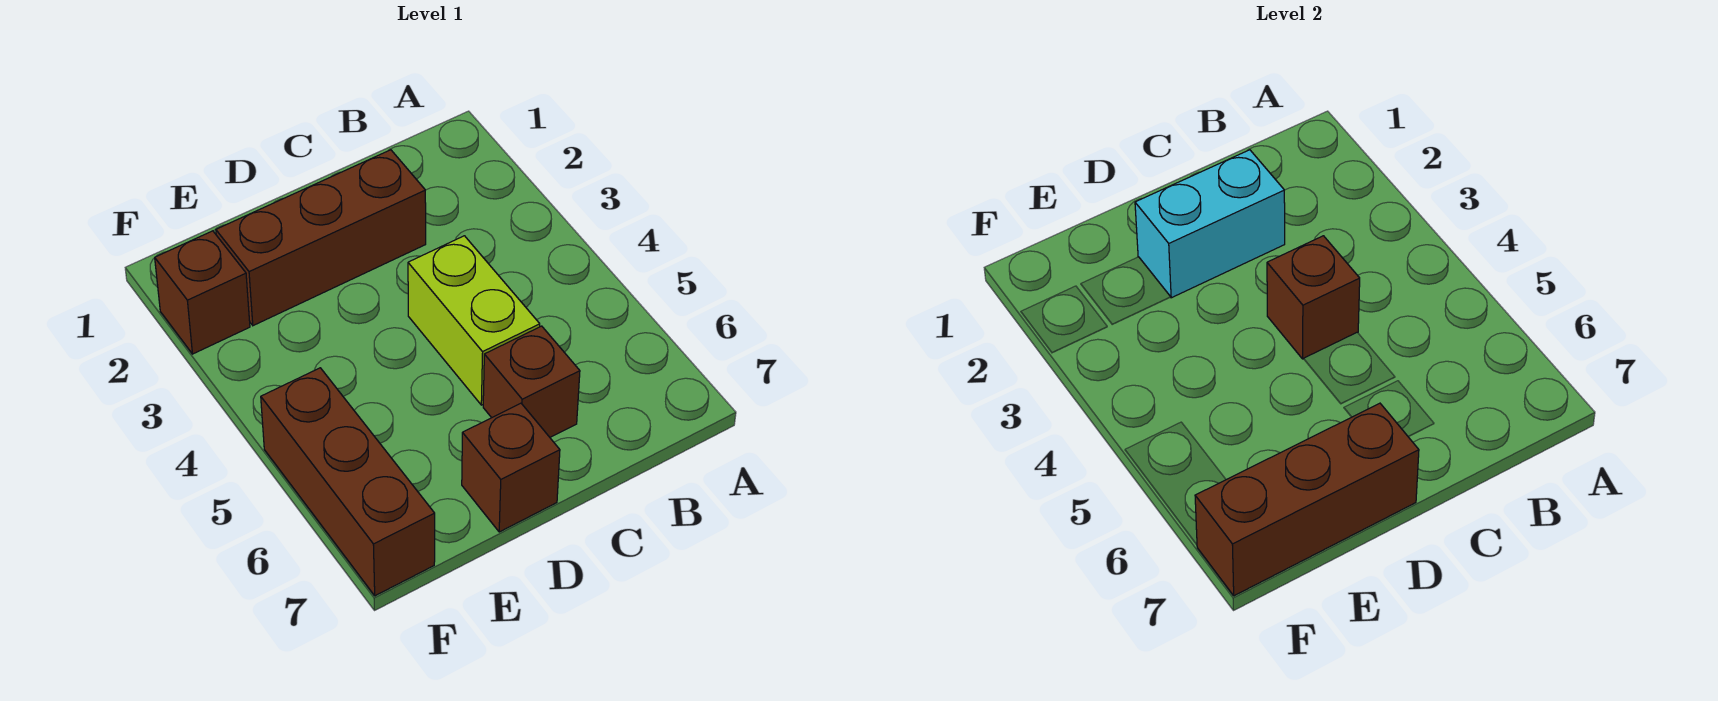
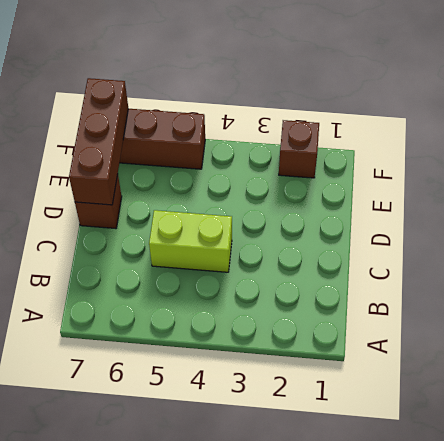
none -> brown 1x3 brick [216,150,426,326]
none -> brown 1x1 brick [483,326,580,437]

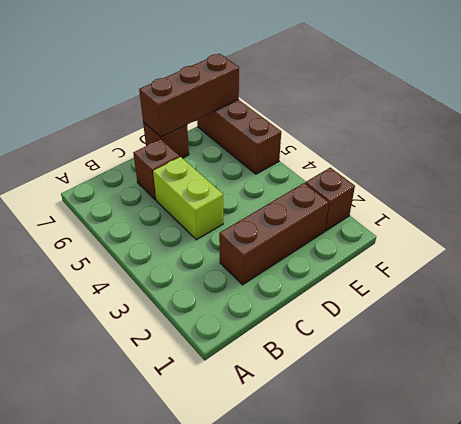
none -> cyan 1x2 brick [1135,150,1285,298]
none -> brown 1x1 brick [1267,236,1360,359]

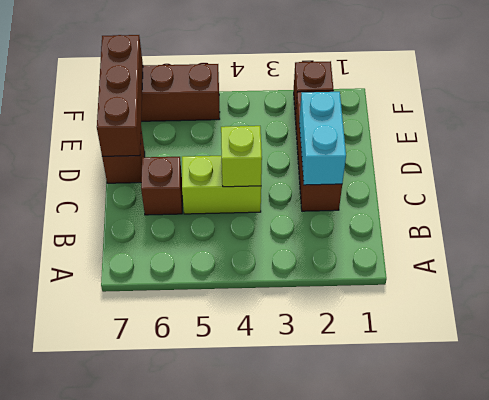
lime 1x1 brick [221,126,262,187] -> brown 1x1 brick [1267,236,1360,359]

